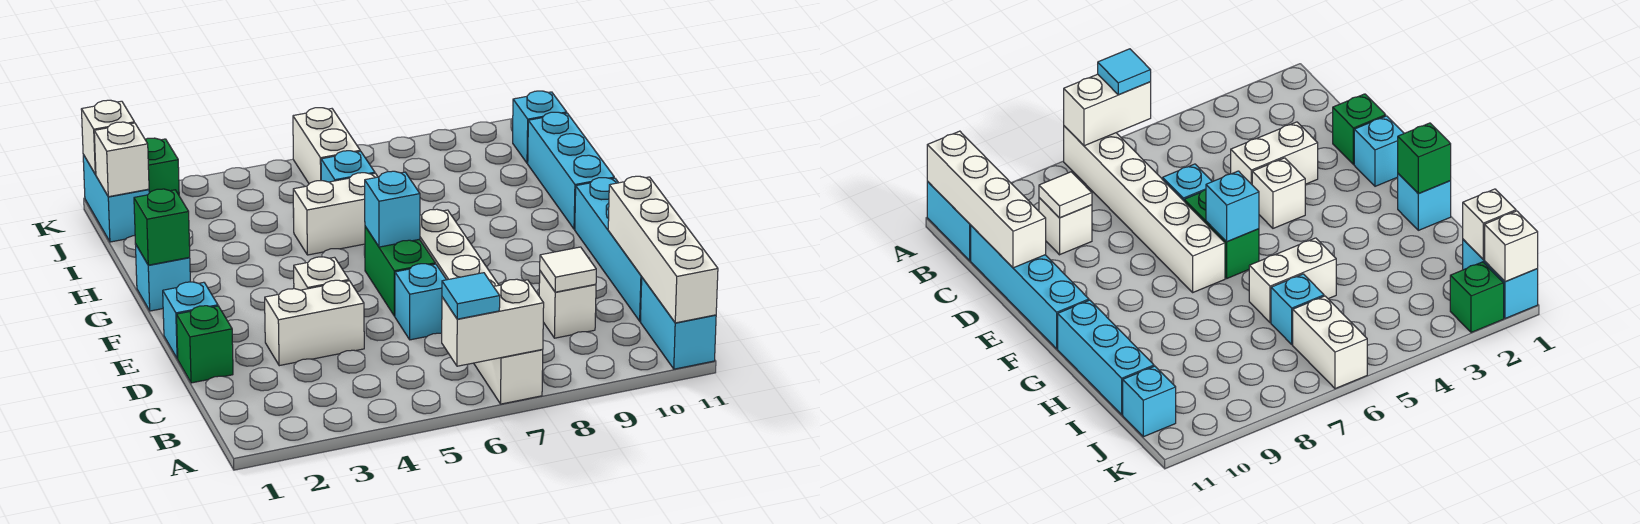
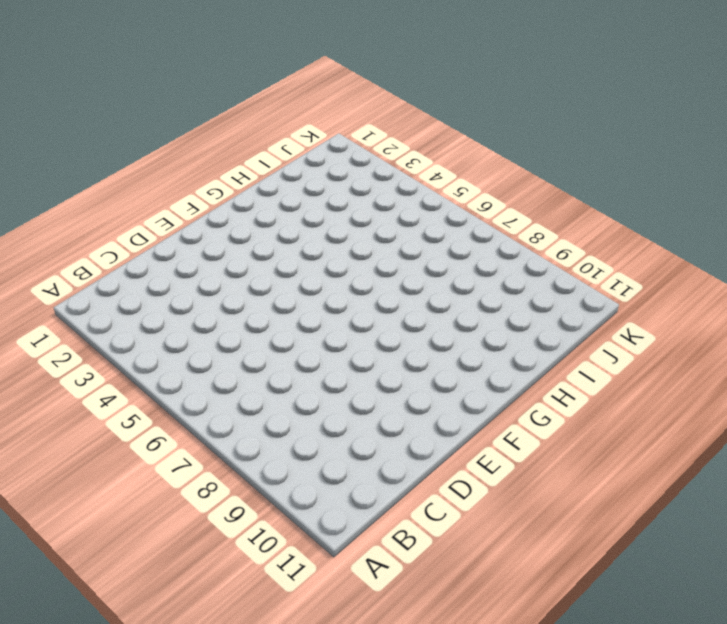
none -> white 1x6 brick [420,209,543,404]
none -> cyan 1x2 brick [640,278,716,369]
none -> white 1x1 brick [539,271,596,338]

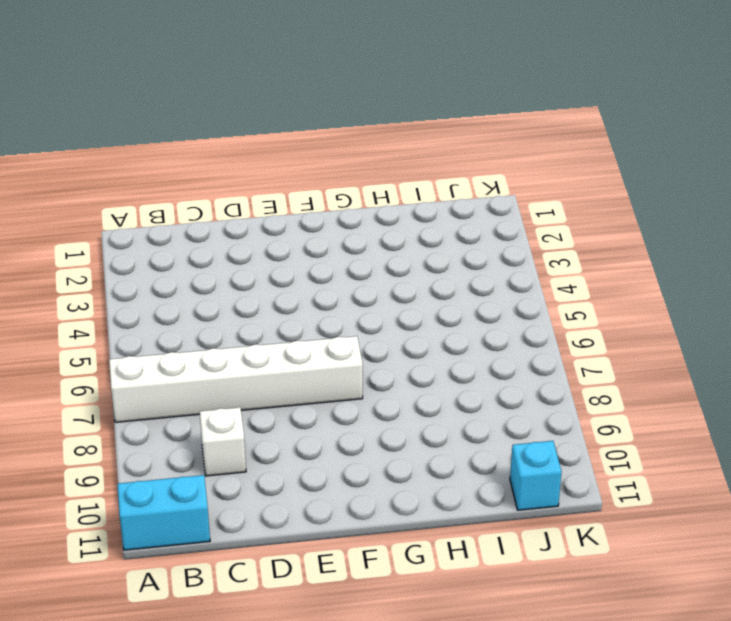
none -> cyan 1x4 brick [575,178,642,321]
none -> green 1x1 brick [177,306,233,383]
none -> white 1x2 brick [265,280,364,366]

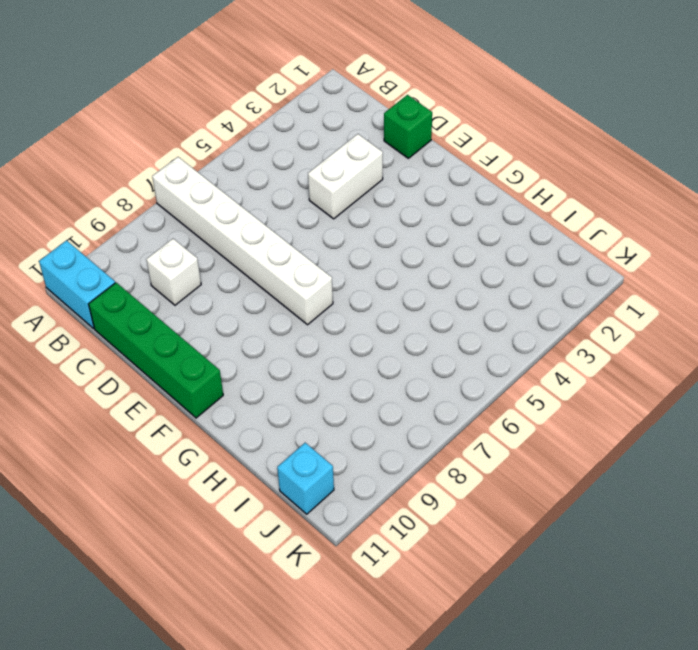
green 1x4 brick [89,283,223,418] -> cyan 1x4 brick [575,178,642,321]
none -> cyan 1x1 brick [395,264,446,340]
none -> cyan 1x1 brick [163,282,218,359]
none -> white 1x1 brick [294,257,349,290]

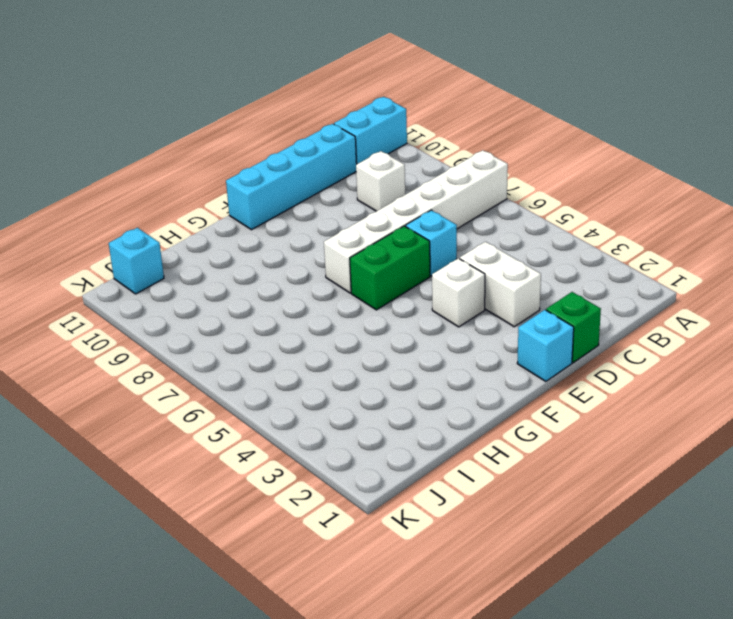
none -> cyan 1x1 brick [135,244,190,311]
none -> cyan 1x3 brick [528,112,614,229]
none -> white 1x2 brick [293,173,378,255]

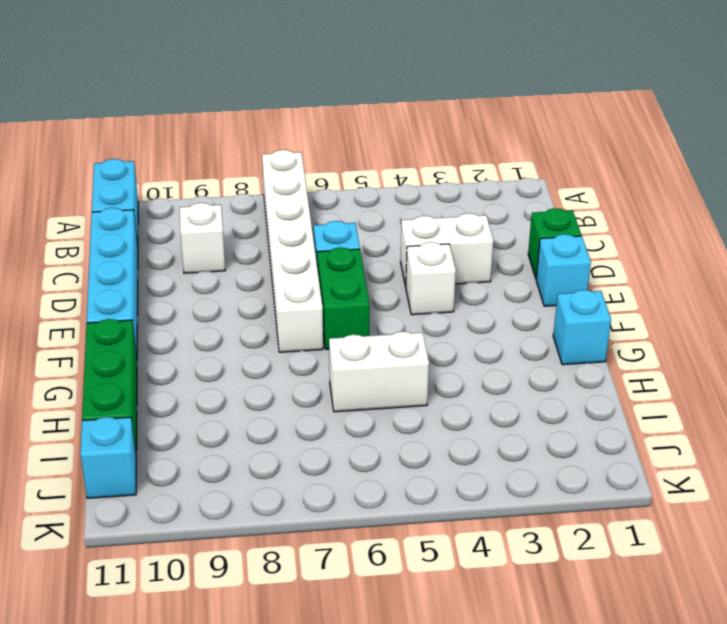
green 1x3 brick [82,319,137,453] -> cyan 1x3 brick [528,112,614,229]
none -> cyan 1x1 brick [321,151,375,182]
none -> cyan 1x2 brick [83,155,149,242]
none -> white 1x2 brick [293,108,360,184]

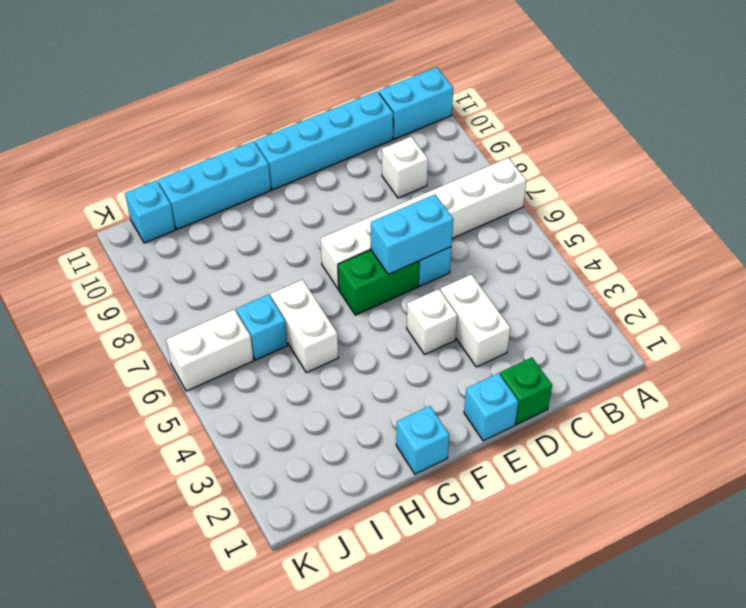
cyan 1x2 brick [371,194,453,274] -> cyan 1x2 brick moved to [83,155,149,242]
none -> green 1x1 brick [145,138,179,195]
none -> white 1x2 brick [442,279,544,366]
none -> white 1x4 brick [608,176,718,323]

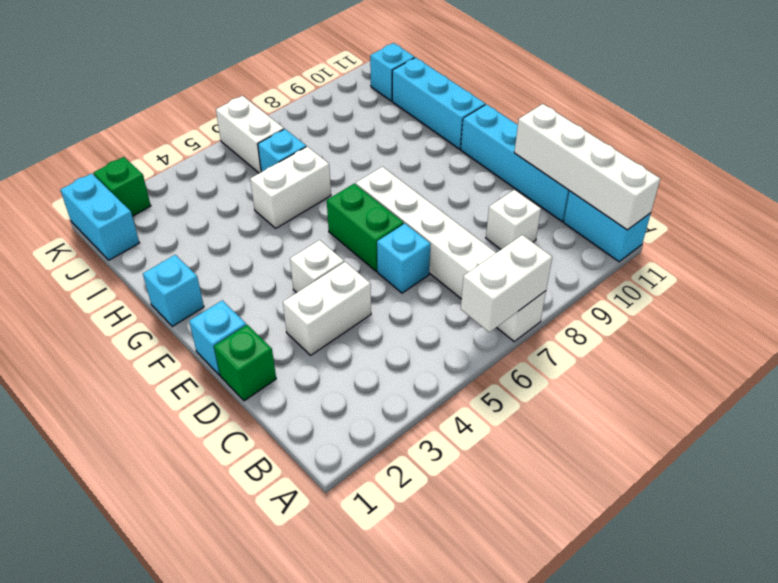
none -> white 1x1 tile [540,247,596,292]
none -> cyan 1x1 brick [365,171,420,247]
none -> green 1x1 brick [134,189,190,265]

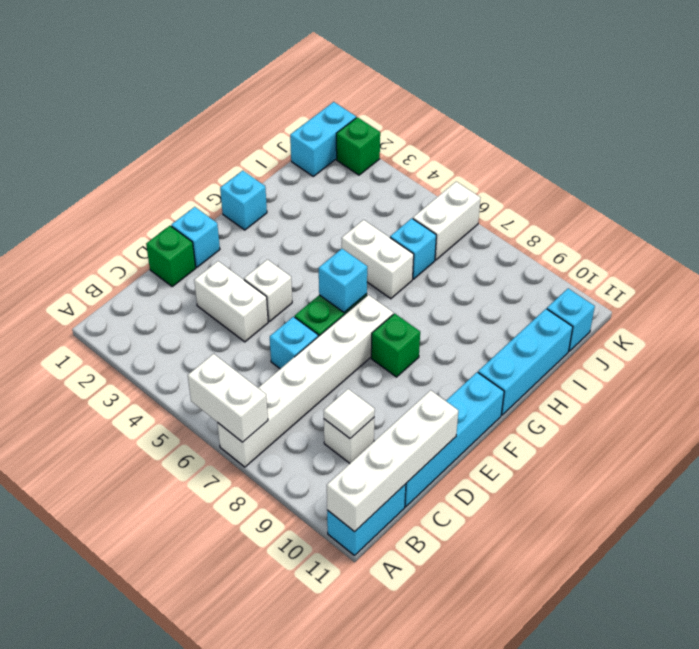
green 1x1 brick [371,313,420,377] -> green 1x1 brick moved to [134,189,190,265]
none -> white 1x1 brick [94,122,149,197]
none -> white 1x1 brick [81,100,134,174]
none -> cyan 1x1 tile [442,273,500,319]

